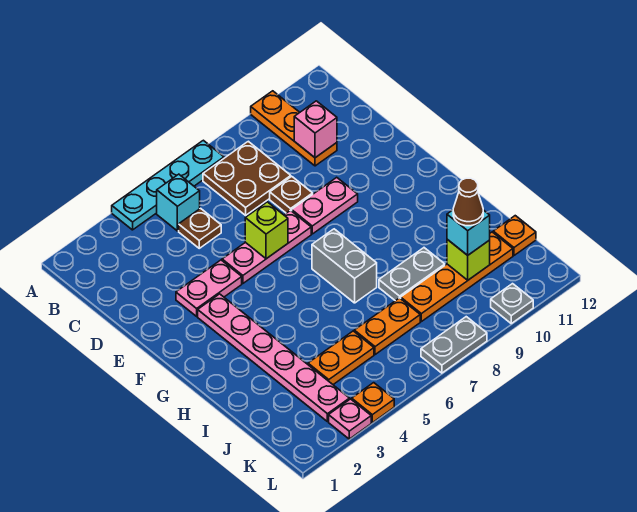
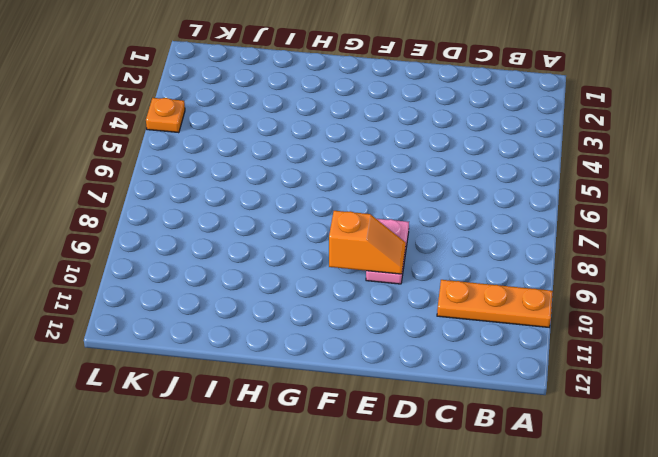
orange 1x2 slope [329,211,406,274] -> none
none -> cyan 1x4 plate [112,140,224,230]
none -> cyan 1x1 brick [157,174,200,231]
none -> brown 2x2 plate [203,141,291,215]

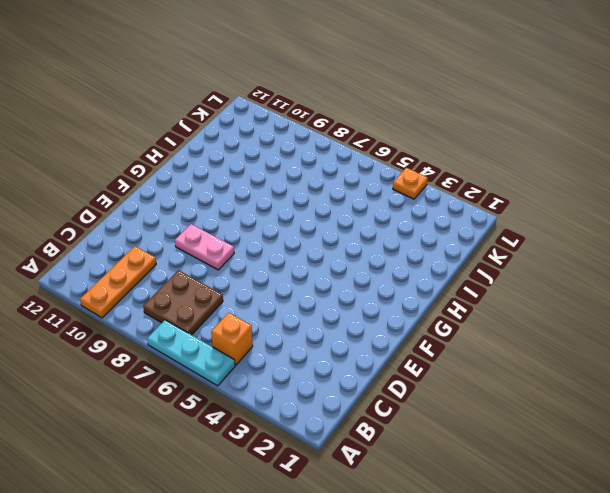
cyan 1x3 plate [147,320,235,386] -> cyan 1x4 plate [112,140,224,230]
orange 1x1 brick [211,313,253,365] -> cyan 1x1 brick [157,174,200,231]
none -> brown 1x1 plate [179,208,221,248]
none -> brown 1x1 plate [270,176,313,213]
none -> pink 1x2 plate [176,260,242,316]

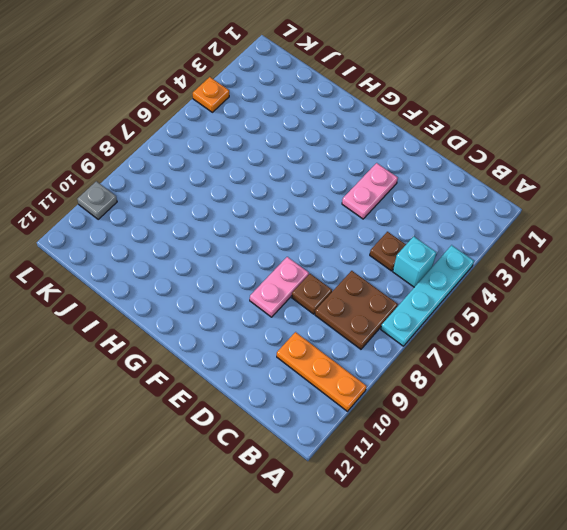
none -> pink 1x3 plate [222,210,311,283]
none -> pink 1x6 plate [198,294,350,422]
none -> grey 1x2 brick [312,229,377,303]

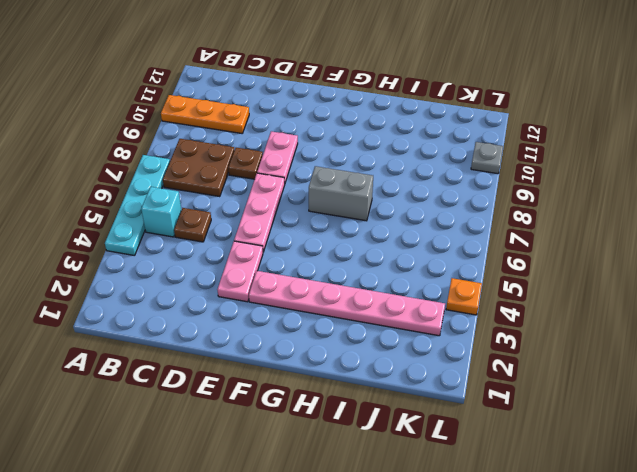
none -> grey 1x2 plate [379,248,445,301]
none -> orange 1x2 plate [308,331,374,384]
none -> orange 1x2 plate [354,298,420,355]

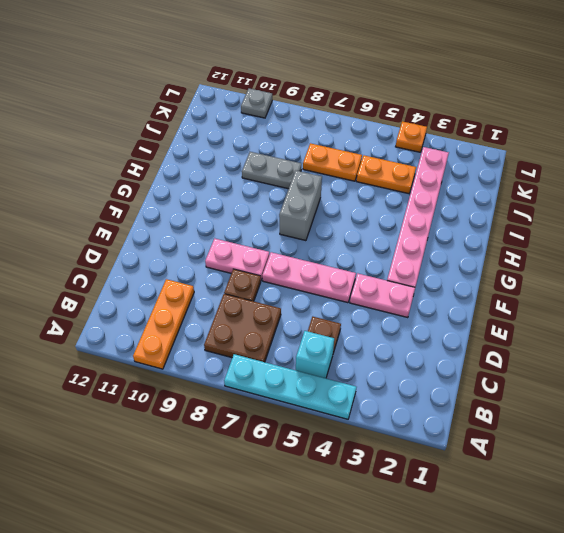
none -> orange 1x4 plate [401,232,513,322]
none -> orange 1x1 plate [493,216,536,255]
none -> pink 1x1 plate [329,399,371,439]

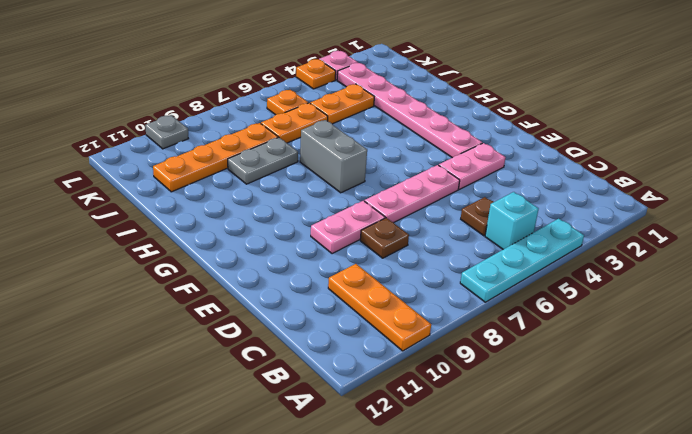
orange 1x1 plate [267,90,308,115] -> orange 1x1 plate moved to [493,216,536,255]
none -> brown 2x2 plate [203,141,291,215]
none -> grey 1x2 plate [421,317,487,373]
none -> pink 1x1 brick [294,101,337,158]

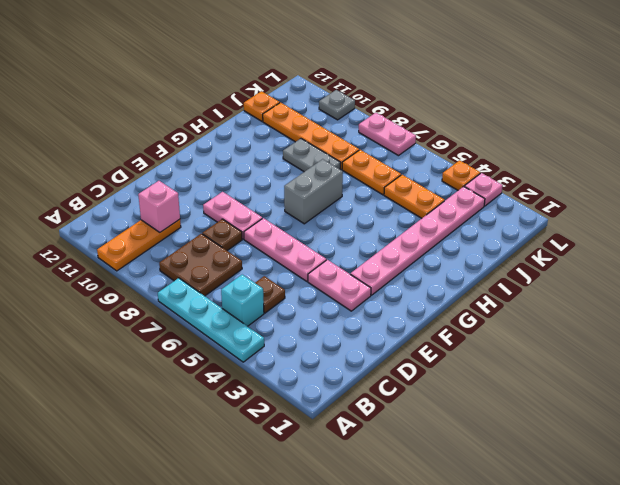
pink 1x2 plate [359,113,416,156] -> grey 1x2 plate [421,317,487,373]
none -> lime 1x1 brick [245,202,288,259]
none -> lime 1x1 brick [447,239,490,280]
none -> cyan 1x1 brick [447,210,490,255]

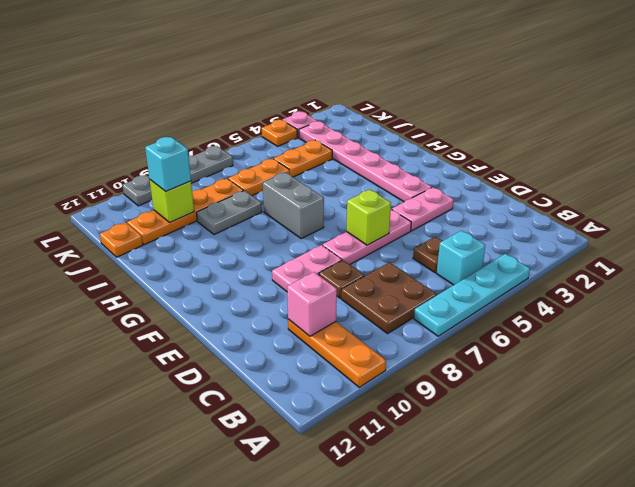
none -> brown 1x1 cone [453,178,483,226]

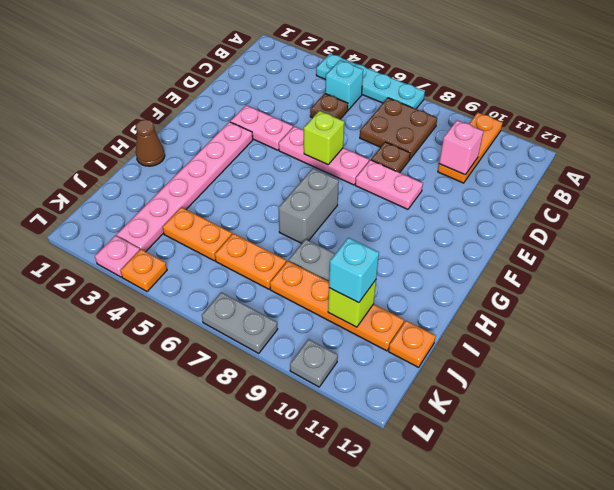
brown 1x1 cone [136,119,165,166] -> brown 1x1 cone moved to [453,178,483,226]

